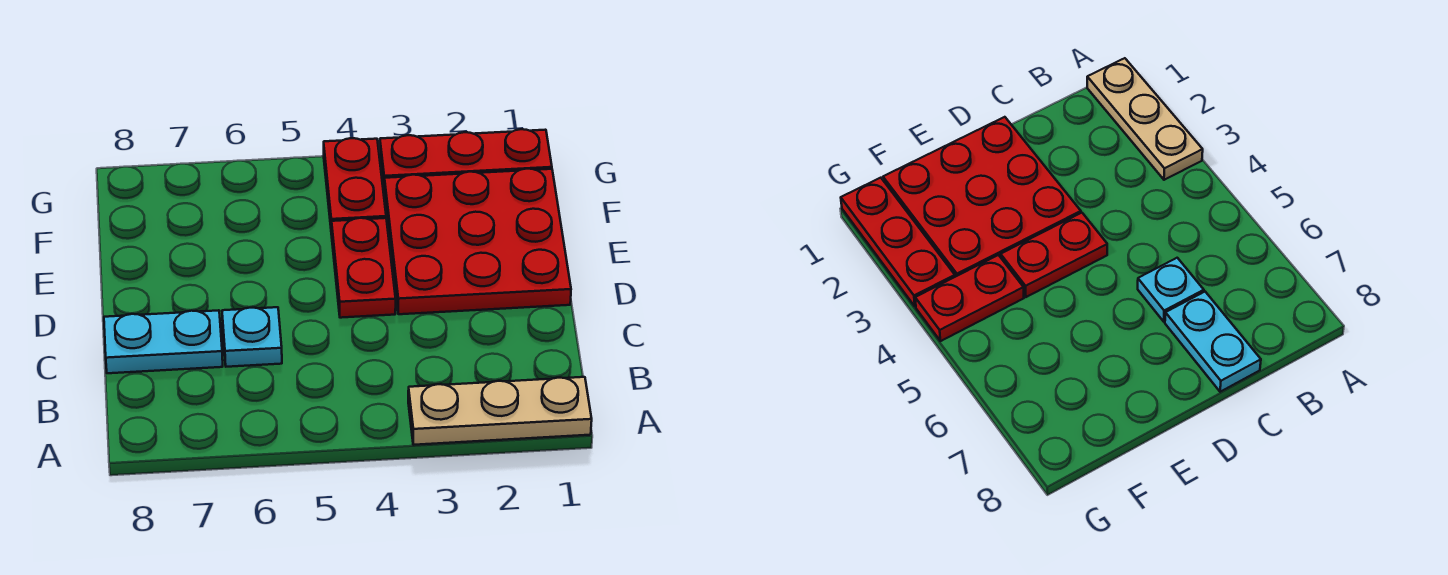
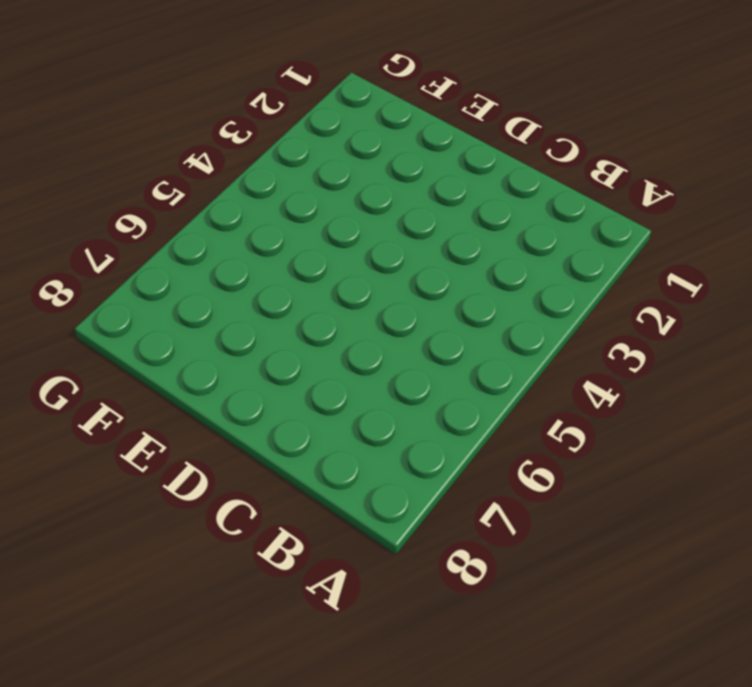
none -> tan 1x3 plate [408,377,592,445]
none -> cyan 1x1 plate [222,307,282,367]

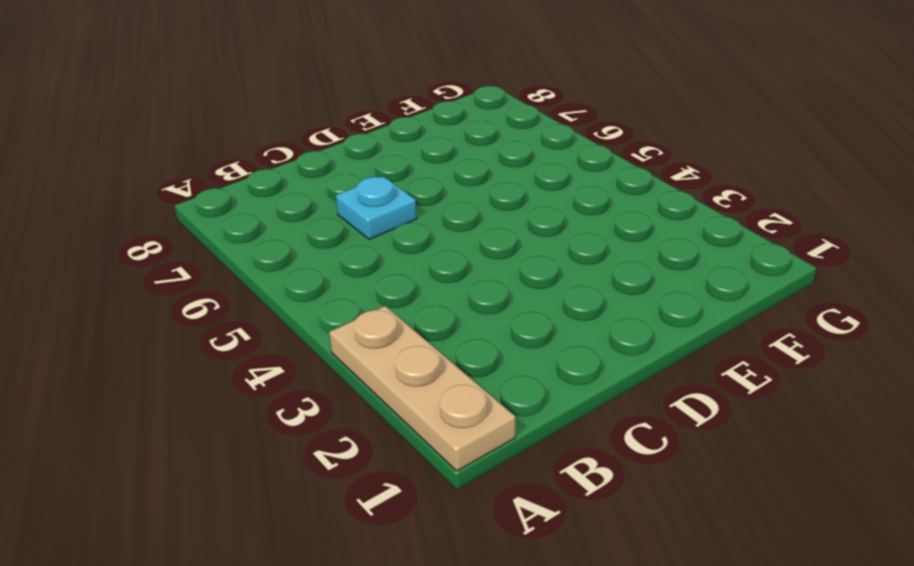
none -> cyan 1x2 plate [104,310,223,373]
none -> red 3x3 plate [384,169,571,314]

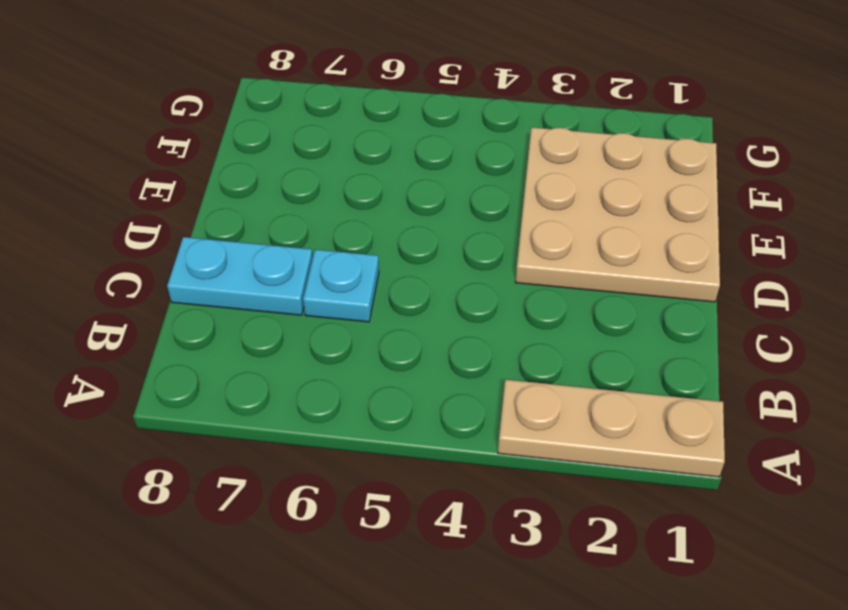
tan 3x3 plate [515,127,720,302] -> red 3x3 plate [384,169,571,314]
none -> red 1x2 plate [332,218,396,318]
none -> red 1x2 plate [324,138,386,235]

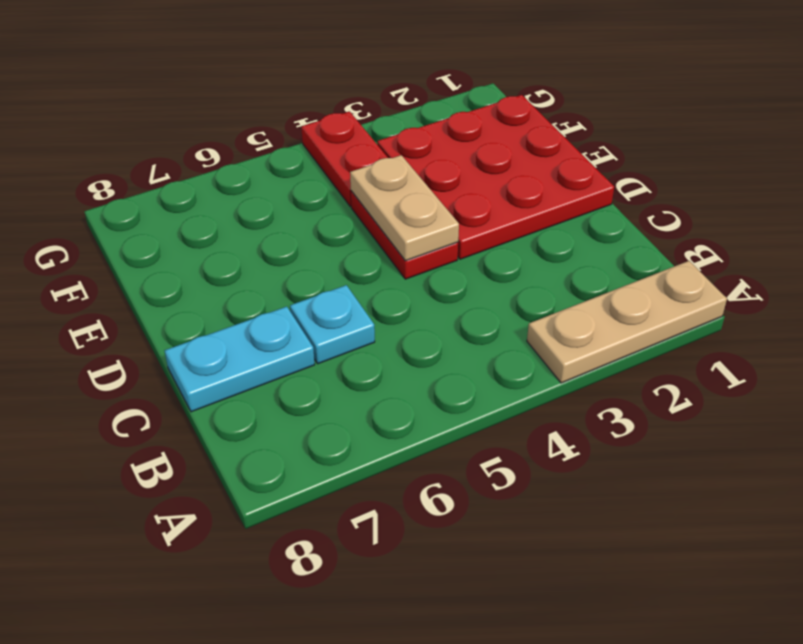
tan 1x2 plate [350,155,459,261] -> none
none -> red 1x3 plate [380,129,552,186]

